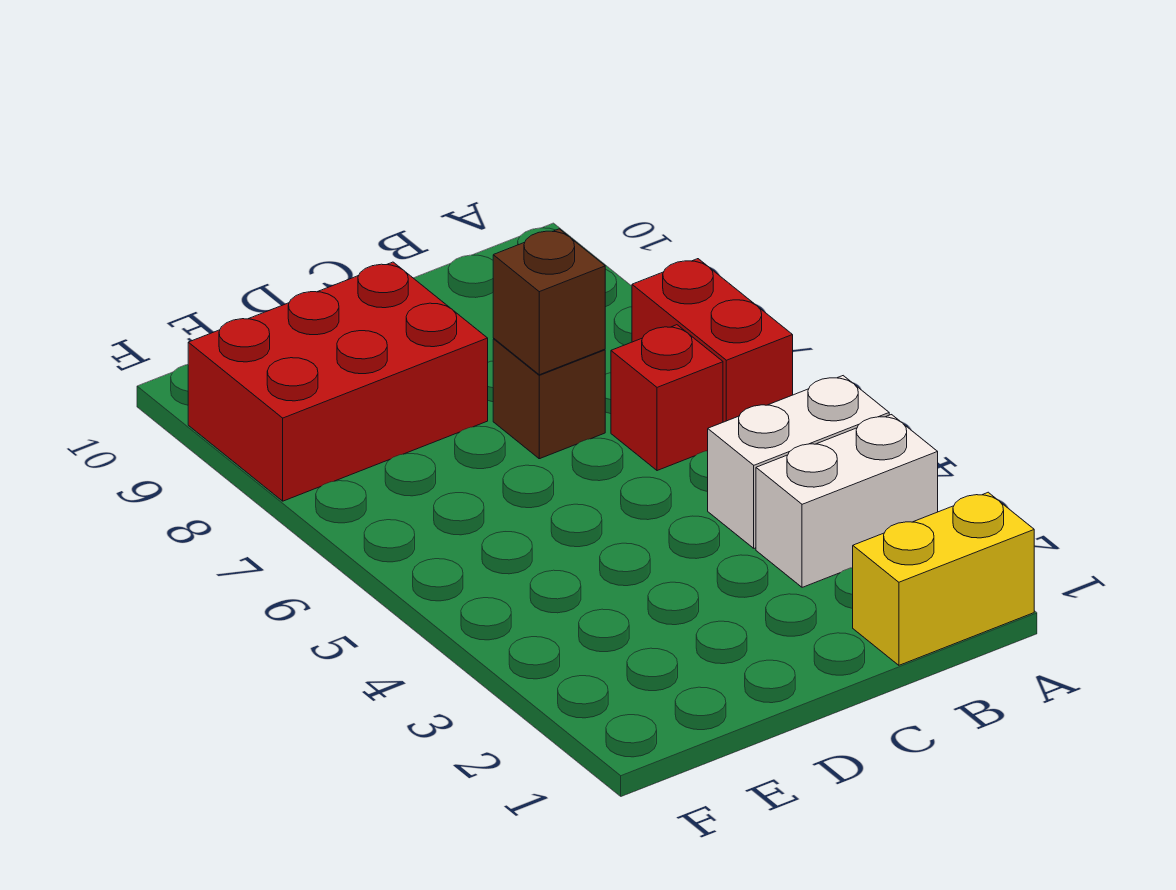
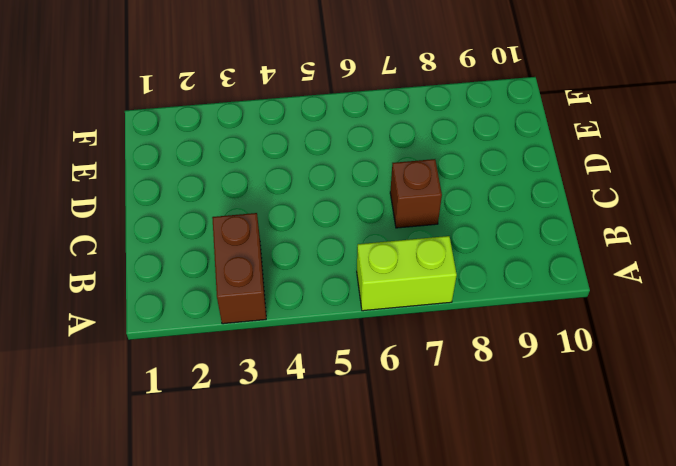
brown 1x2 brick [212,213,266,324] -> white 1x2 brick [756,415,938,587]
lime 1x2 brick [357,236,457,311] -> red 1x2 brick [632,259,793,422]
none -> yellow 1x2 brick [853,492,1034,665]
none -> white 1x2 brick [708,376,889,548]

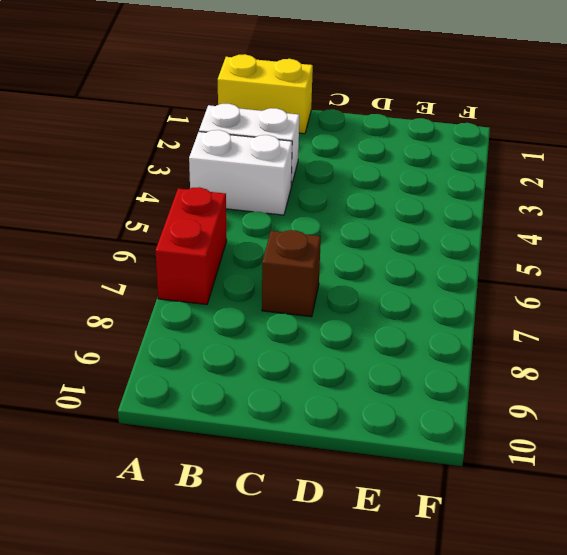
none -> red 1x1 brick [611,325,723,471]
none -> red 2x3 brick [188,262,488,501]

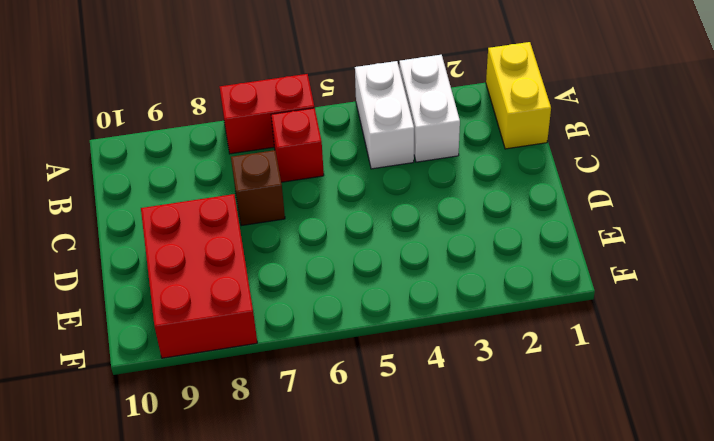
none -> brown 1x1 brick [493,229,605,375]

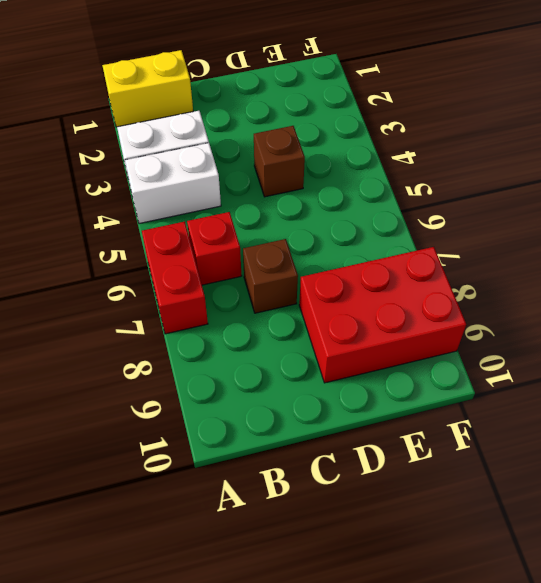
brown 1x1 brick [254,126,305,197] -> brown 1x1 brick moved to [493,229,605,375]

